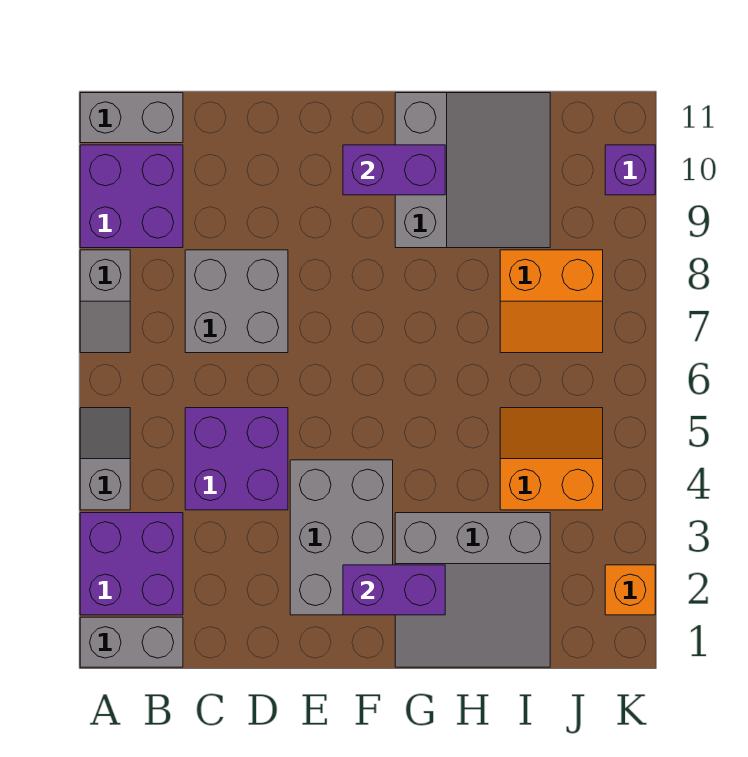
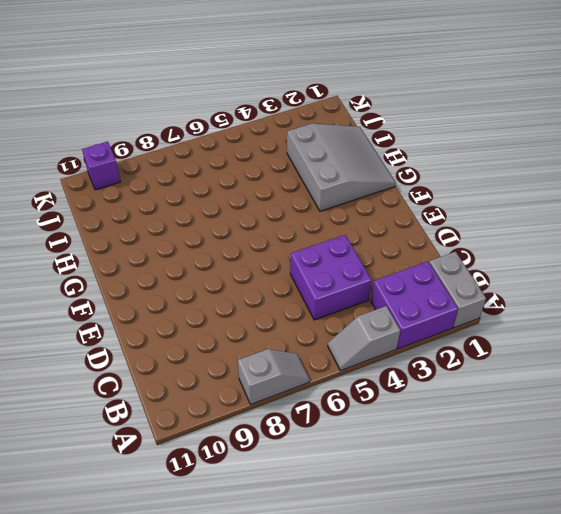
none -> purple 2x2 brick [80,145,183,248]
none -> grey 1x2 brick [80,93,183,143]
none -> grey 2x2 brick [185,250,288,353]

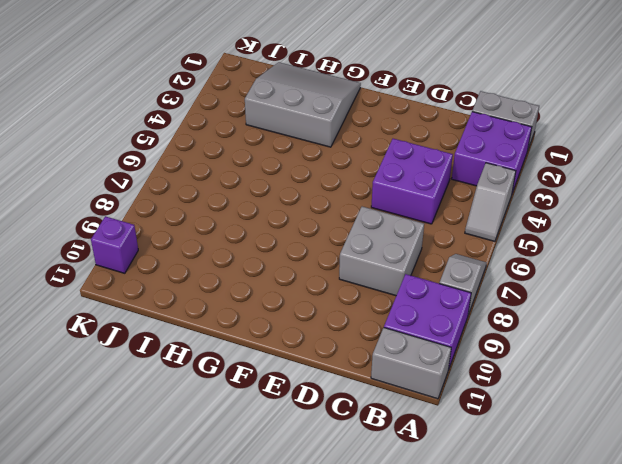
none -> grey 2x3 brick [290,460,393,615]
none -> grey 3x3 slope [395,93,550,248]
none -> orange 2x2 slope [500,408,603,510]

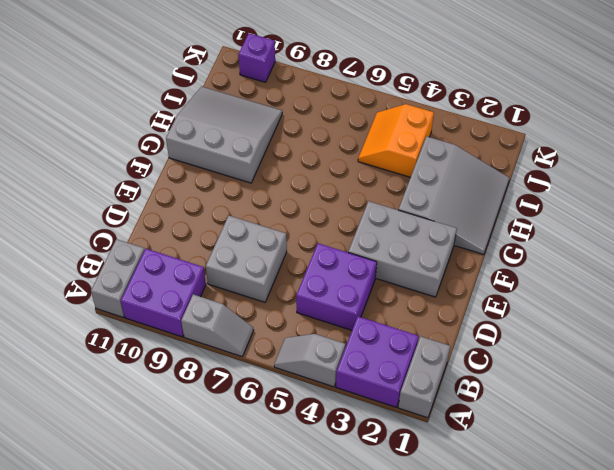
none -> orange 2x2 slope [500,250,603,353]
none -> orange 1x1 brick [605,565,655,615]
none -> purple 1x2 brick [343,565,445,615]

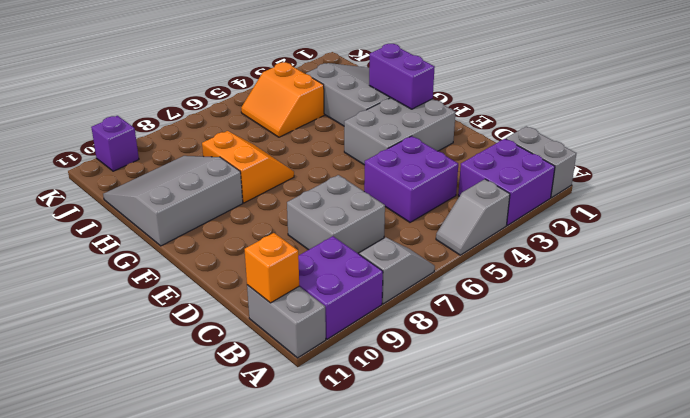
orange 1x1 brick [245,233,299,303] -> orange 1x1 brick moved to [605,565,655,615]
orange 2x2 slope [202,131,294,203] -> orange 2x2 slope moved to [500,250,603,353]
none -> purple 1x2 brick [343,145,445,195]

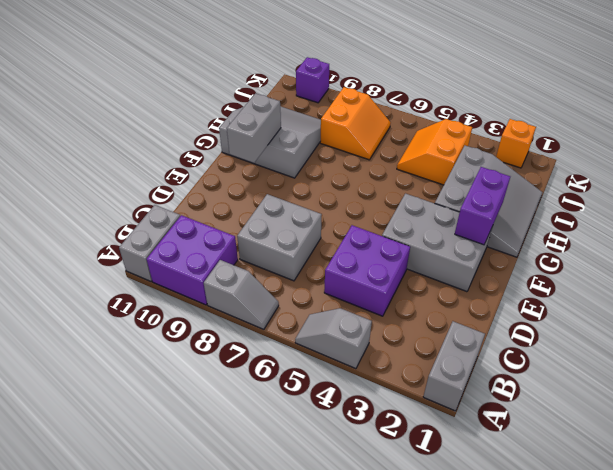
grey 1x2 brick [227,93,281,163] -> purple 1x2 brick [343,145,445,195]
none -> purple 2x2 brick [80,513,183,615]

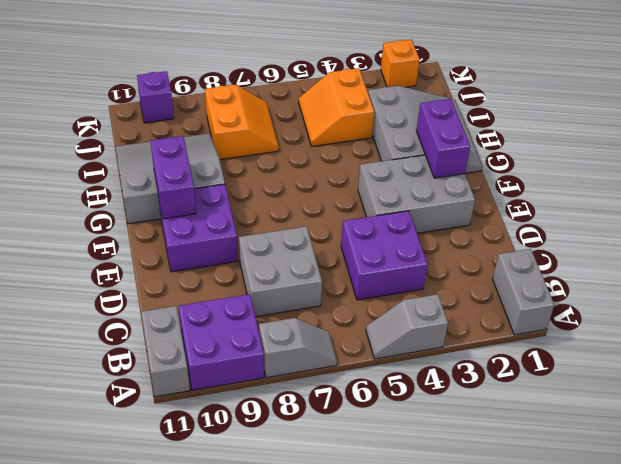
purple 2x2 brick [159,184,238,272] -> purple 2x2 brick moved to [80,513,183,615]

